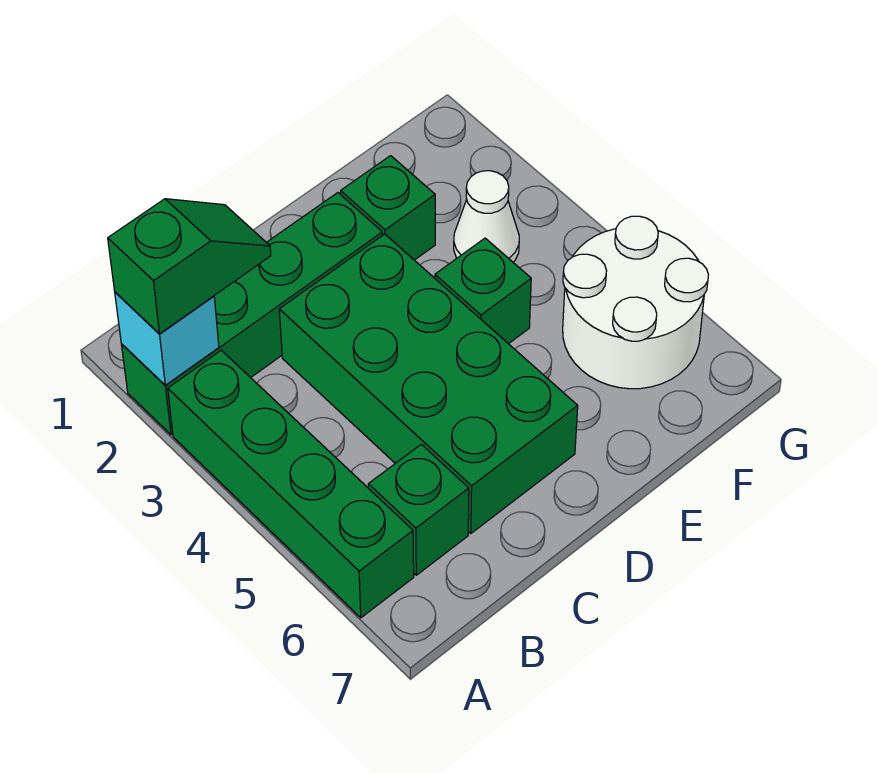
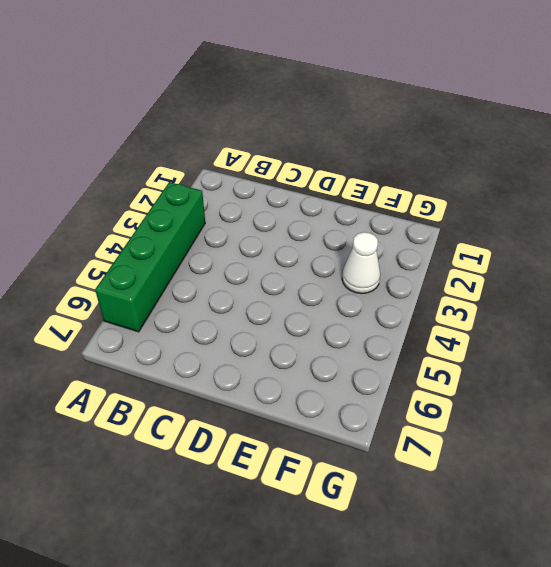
none -> green 1x4 brick [121,193,383,435]
none -> green 1x1 brick [368,444,469,575]

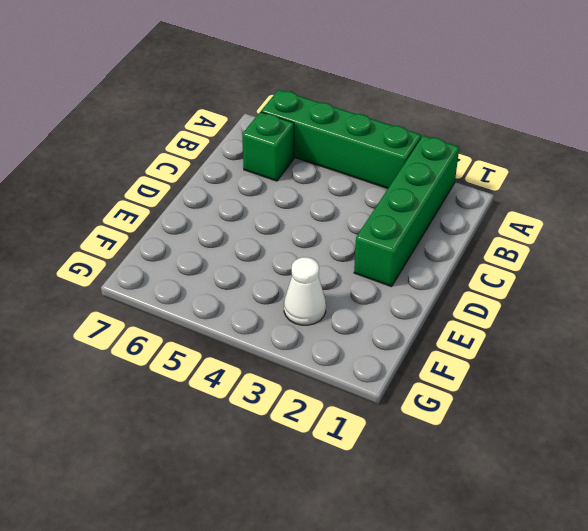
none -> green 2x4 brick [279,234,578,533]
none -> green 1x1 brick [341,156,435,260]

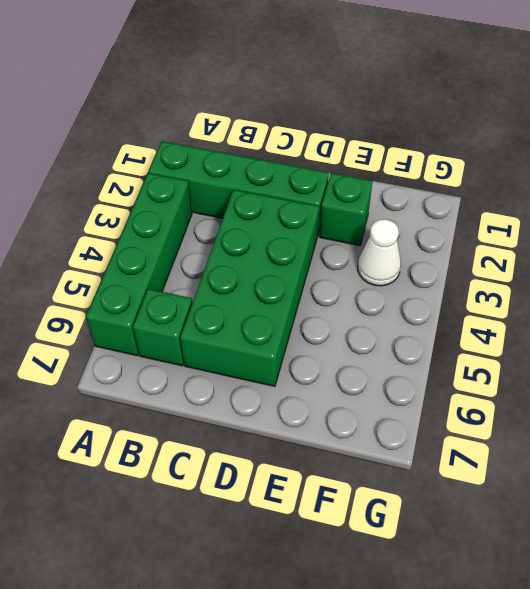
none -> green 1x1 brick [435,238,531,344]
none -> white 2x2 round brick [563,216,708,389]

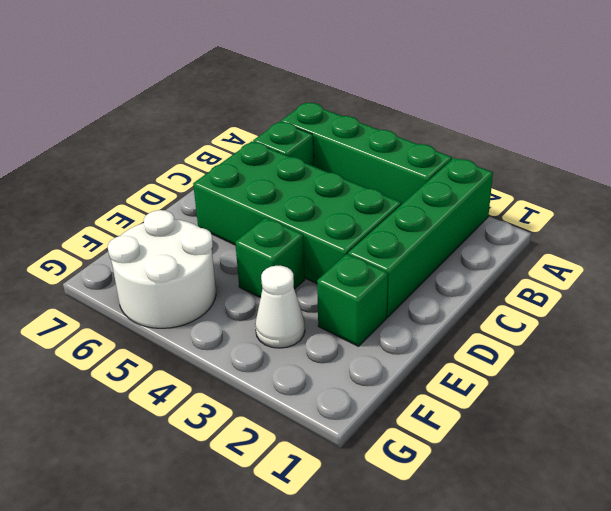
none -> cyan 1x1 brick [115,292,219,385]
none -> green 1x2 slope [108,199,271,334]

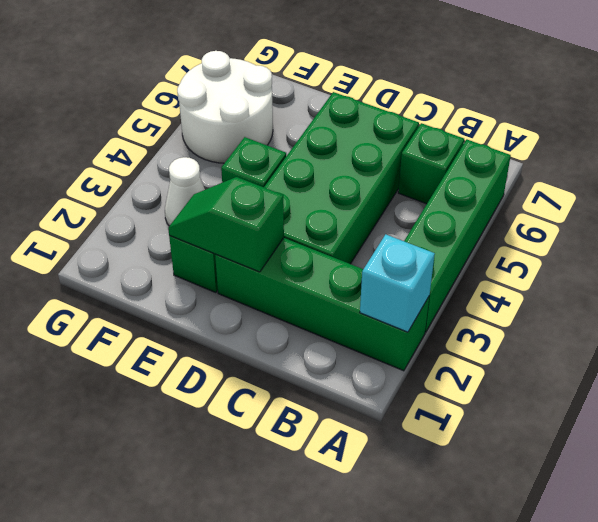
green 1x2 slope [168,177,284,272] -> green 1x2 slope moved to [108,199,271,334]

